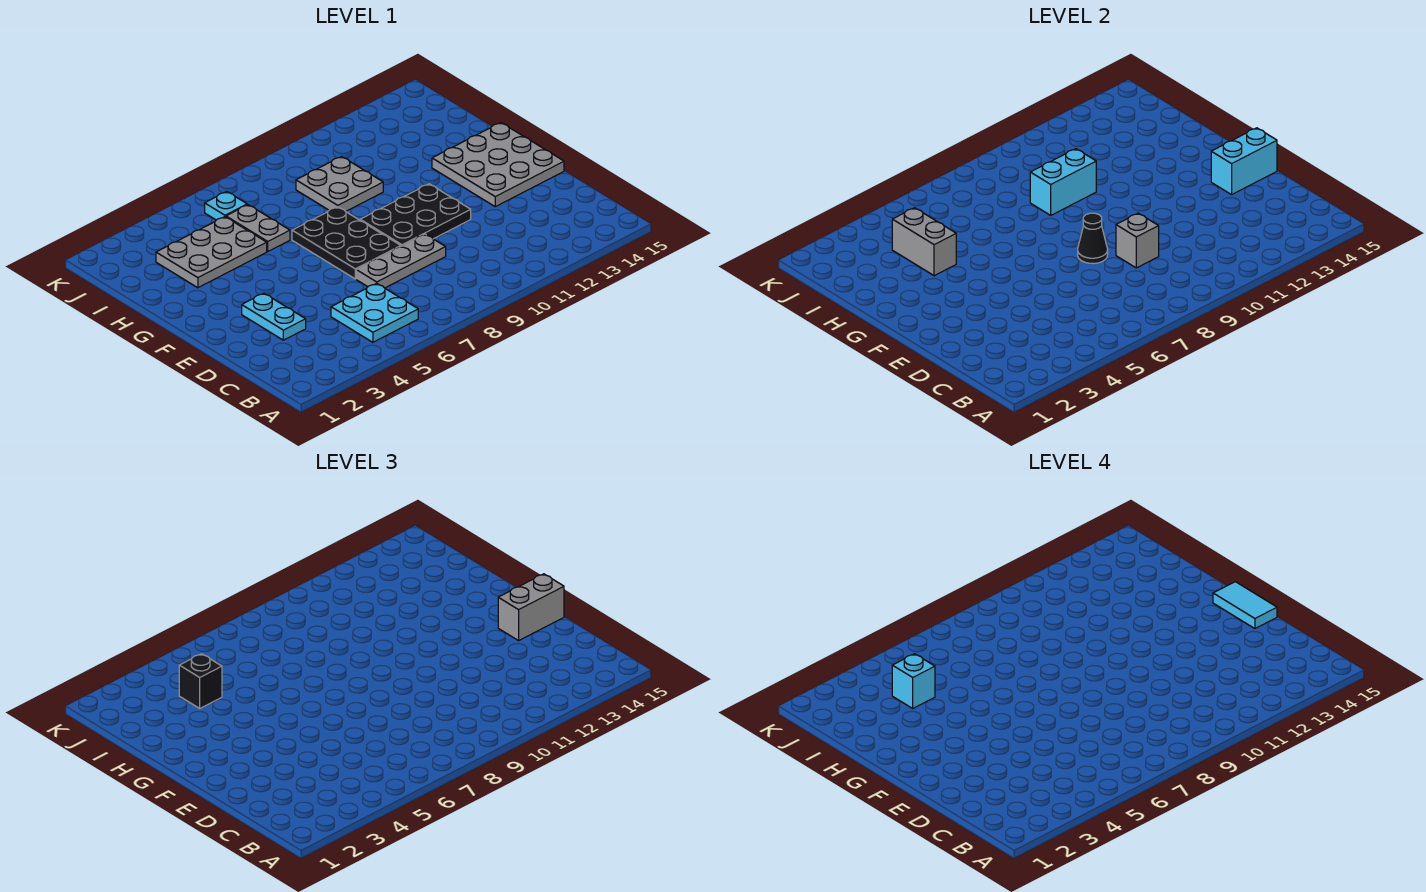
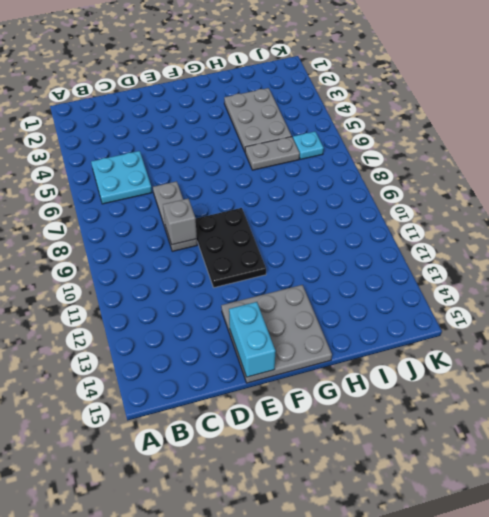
none -> cyan 1x2 plate [242,293,306,340]
none -> black 2x3 plate [292,207,401,279]
none -> grey 2x2 plate [296,157,383,211]

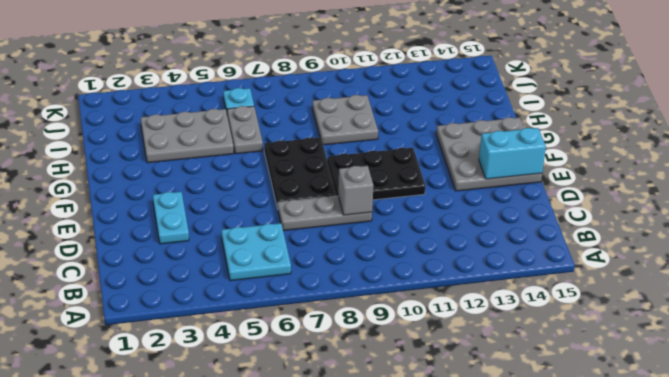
none -> black 1x1 cone [1078,213,1108,263]
none -> grey 1x2 brick [892,208,956,276]
none -> cyan 1x2 brick [1030,149,1096,215]

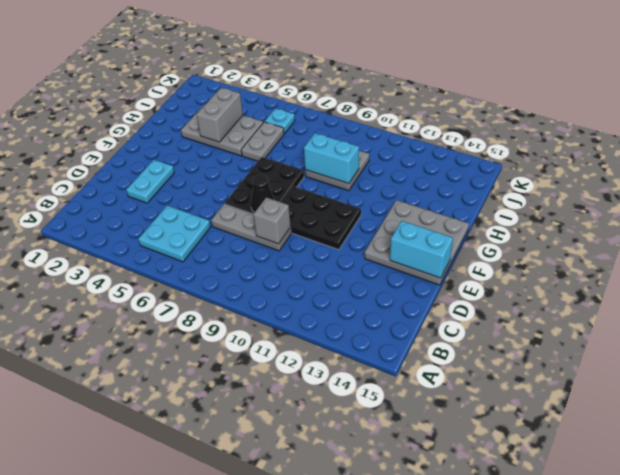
none -> grey 1x2 brick [498,574,564,641]
none -> black 1x1 brick [179,654,222,708]
none -> cyan 1x2 tile [1213,582,1277,629]

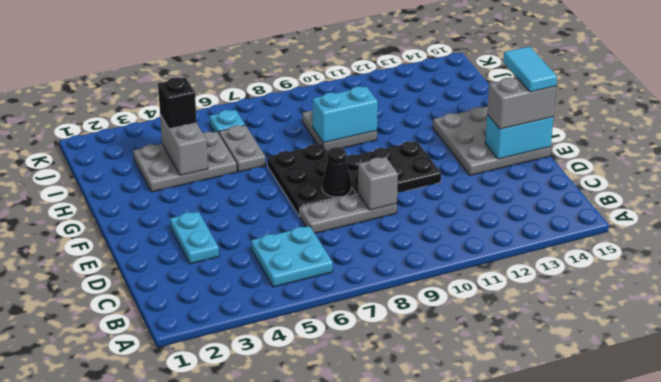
none -> cyan 1x1 brick [892,654,935,708]

